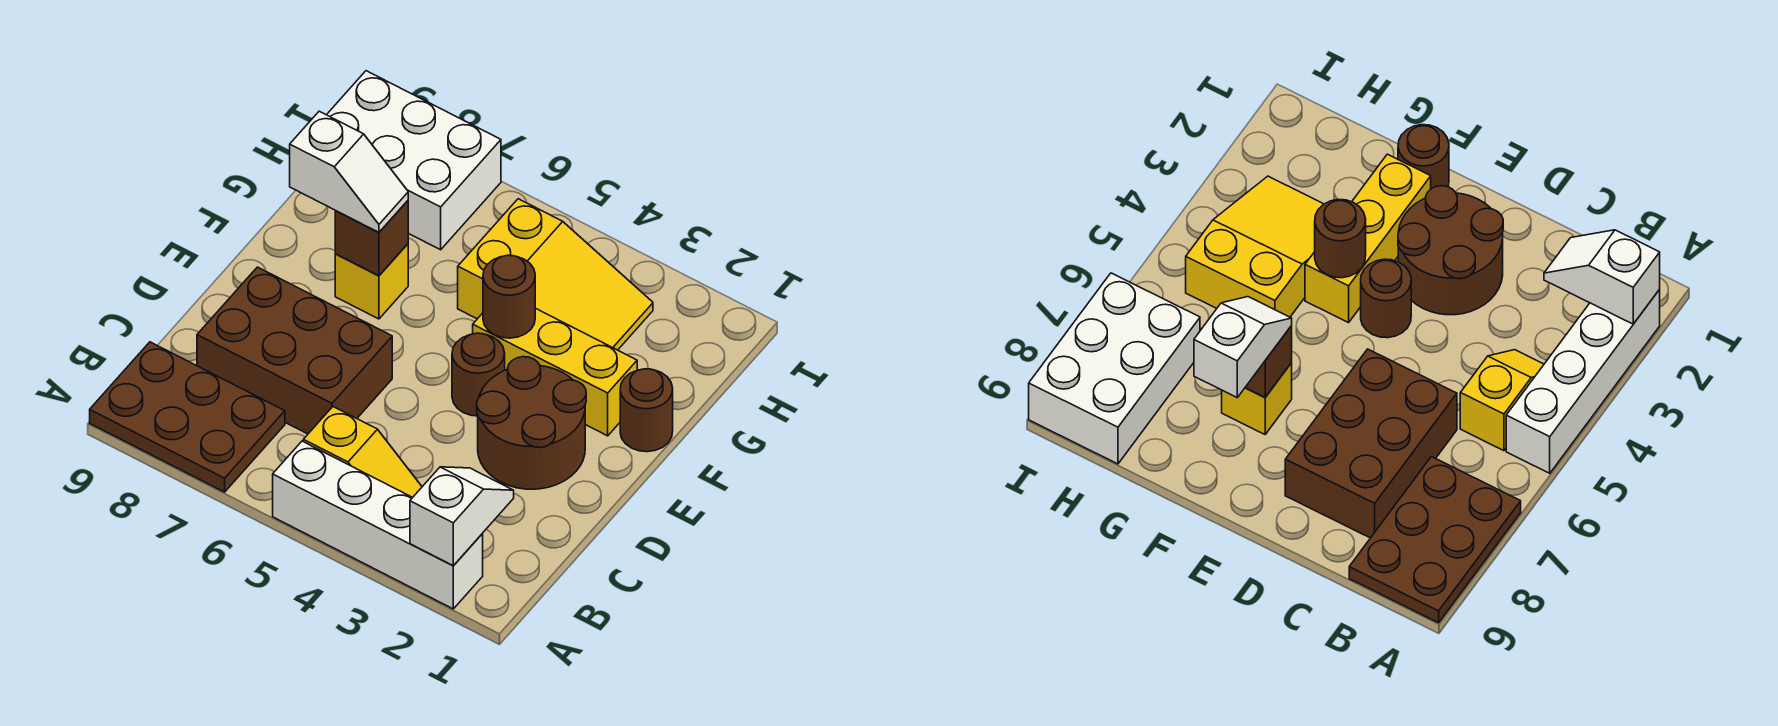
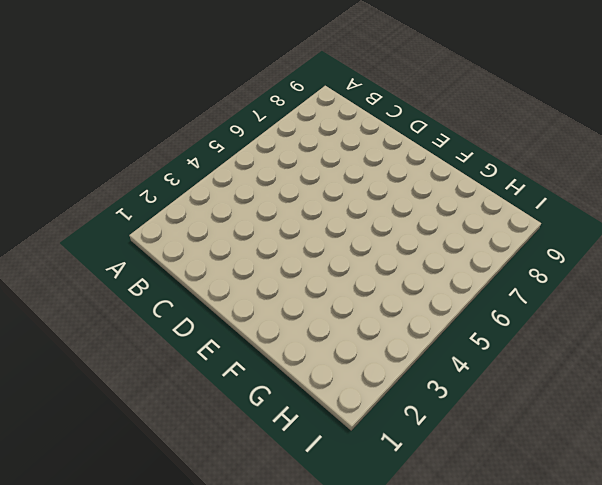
none -> white 1x4 brick [273,441,483,609]
none -> brown 2x3 plate [90,342,285,492]
none -> yellow 1x2 slope [303,407,422,497]

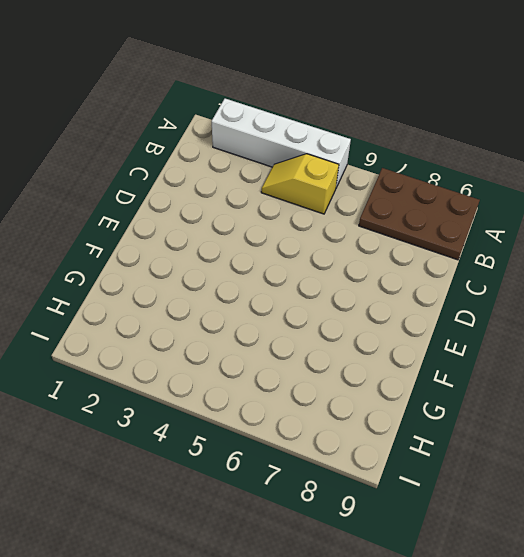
none -> brown 2x3 brick [197,267,392,434]
none -> brown 2x2 round brick [477,357,586,489]
none -> brown 1x1 round brick [452,333,505,416]

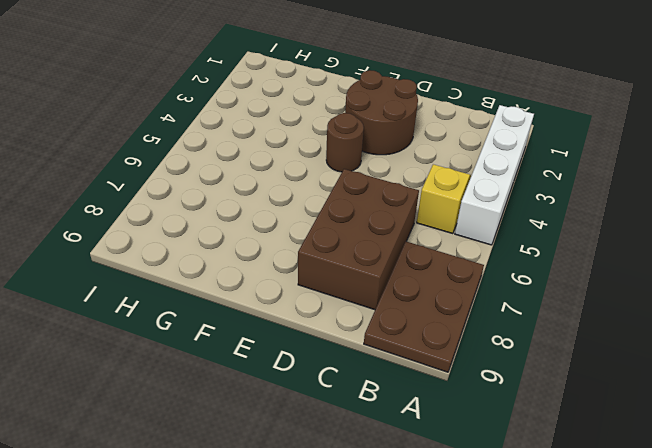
none -> brown 1x1 round brick [620,369,673,452]
none -> yellow 1x3 brick [473,308,637,436]
none -> yellow 1x1 brick [335,244,408,319]

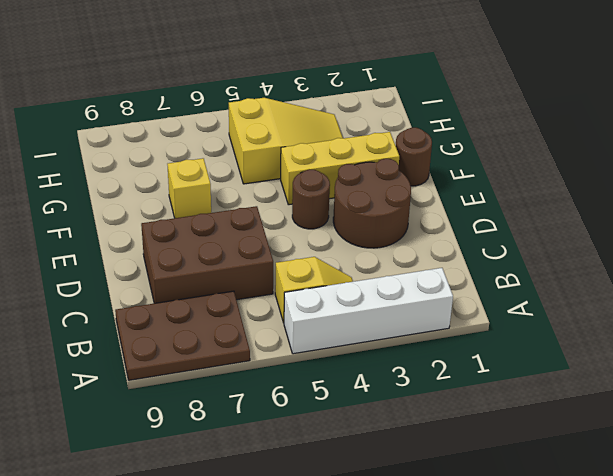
none -> white 2x3 brick [327,71,501,250]
none -> white 1x2 slope [410,467,514,566]
none -> brown 1x1 round brick [483,255,535,338]

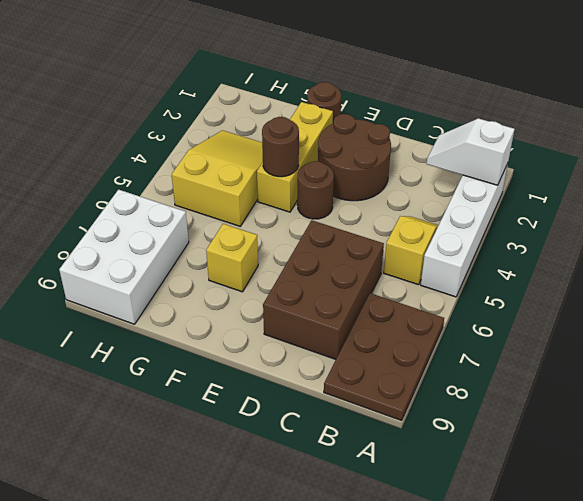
none -> brown 1x1 brick [335,201,408,276]
none -> white 1x2 slope [290,111,408,233]

